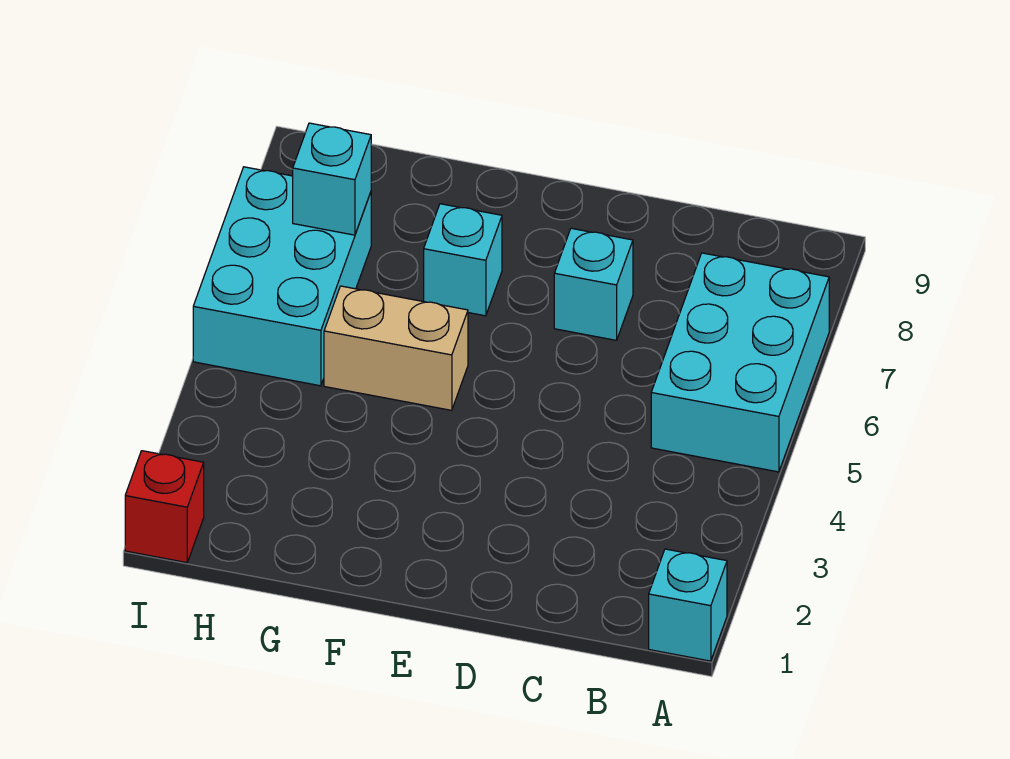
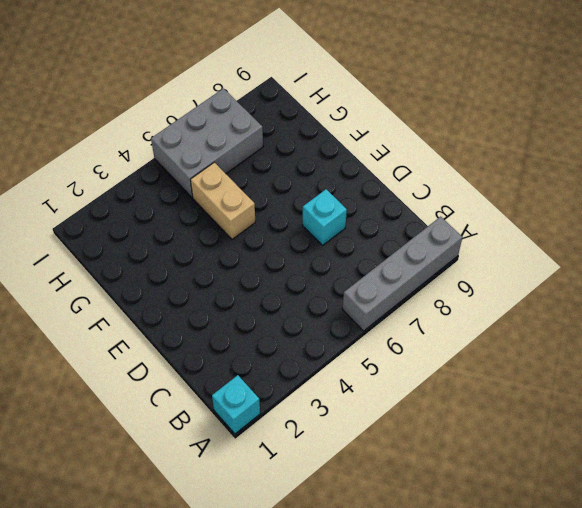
grey 1x4 brick [342,216,462,331] -> cyan 2x3 brick [651,253,829,472]
grey 2x3 brick [151,88,263,198] -> cyan 2x3 brick [193,167,371,386]
none -> cyan 1x1 brick [424,204,502,316]
none -> red 1x1 brick [125,451,204,563]

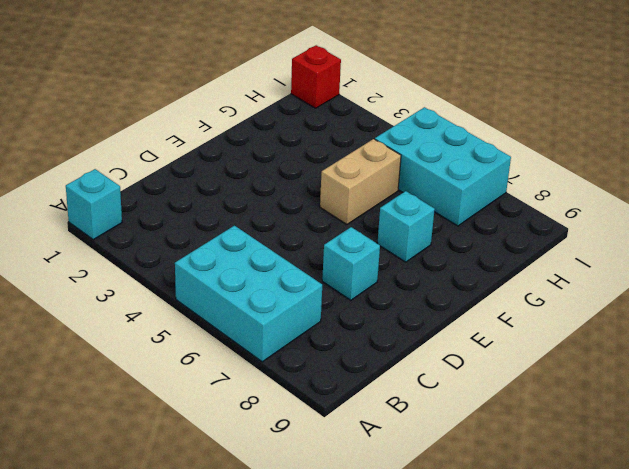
none -> cyan 1x1 brick [293,123,371,235]

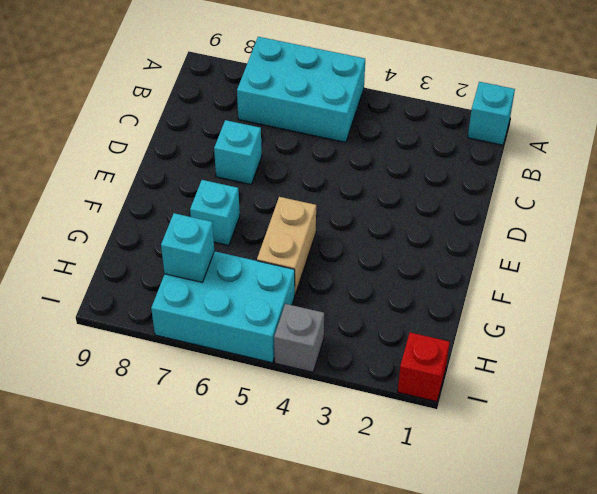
grey 1x1 brick [274,304,324,372] -> none

